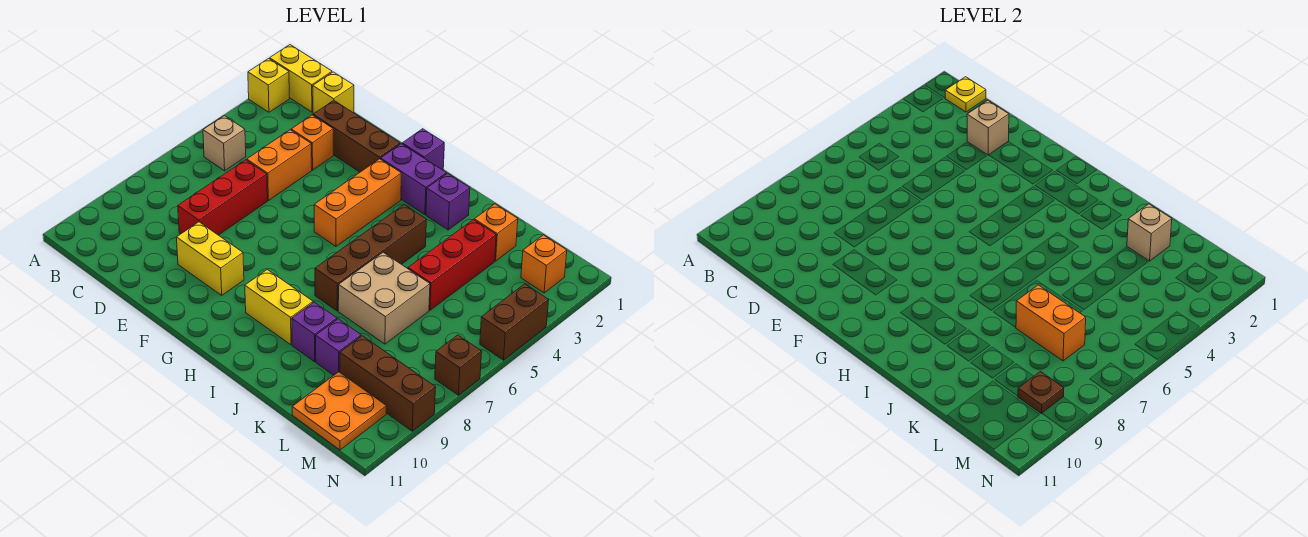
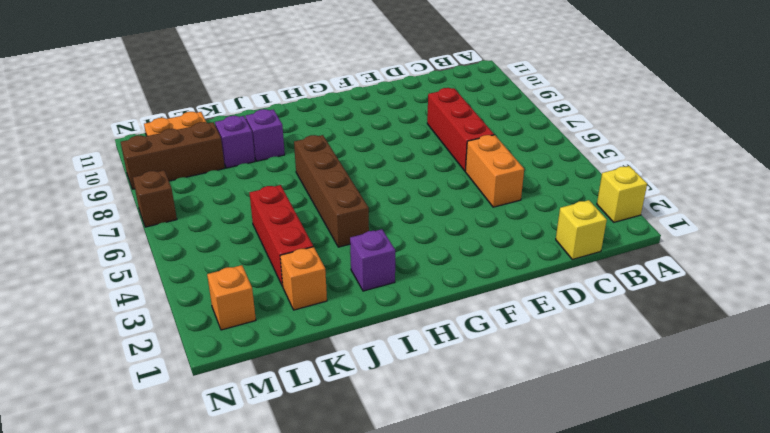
none -> yellow 1x2 brick [270,45,332,112]
none -> tan 1x1 brick [203,116,246,171]
none -> brown 1x3 brick [313,100,400,172]
none -> orange 1x1 brick [291,115,333,170]

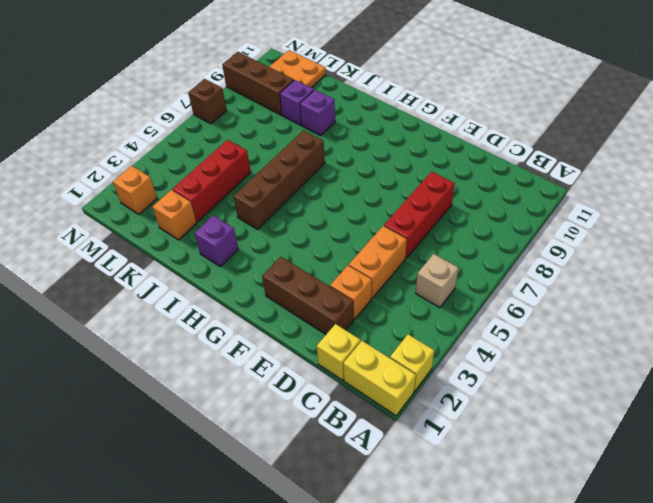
none -> yellow 1x2 brick [177,222,244,295]
none -> purple 1x1 brick [402,129,444,170]
none -> purple 1x2 brick [381,144,446,215]
none -> orange 1x3 brick [314,159,401,246]

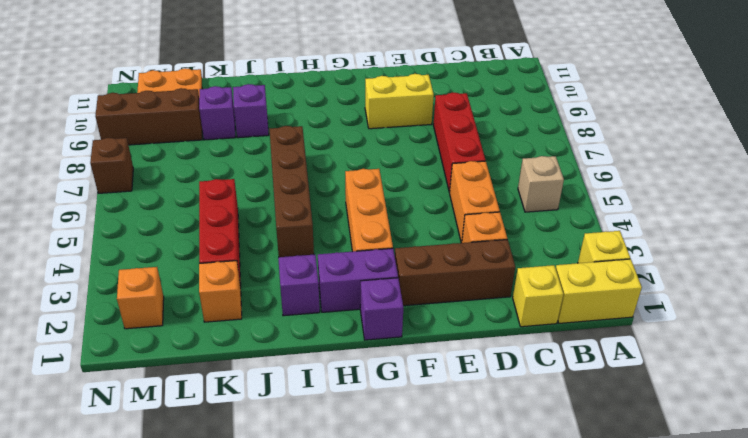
none -> yellow 1x2 brick [245,270,313,345]
none -> tan 2x2 brick [338,252,430,344]
none -> brown 1x2 brick [480,284,549,360]
none -> yellow 1x1 plate [945,77,986,112]

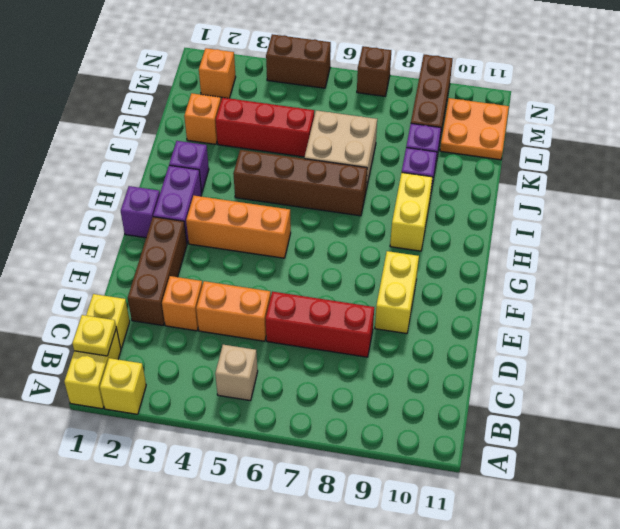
none -> tan 1x1 brick [967,100,1009,155]
none -> tan 1x1 brick [1127,204,1172,261]
none -> orange 1x2 brick [1016,285,1086,361]
none -> brown 1x1 plate [1018,372,1064,413]

